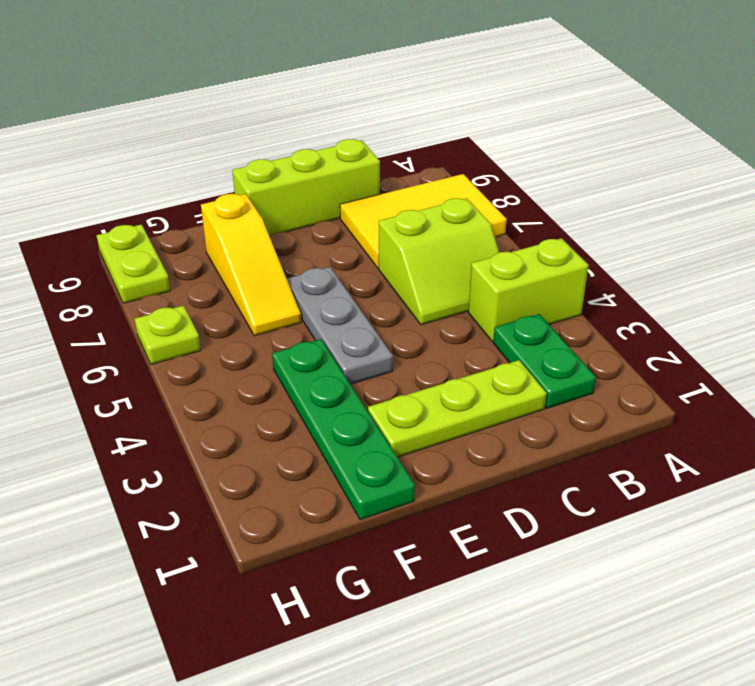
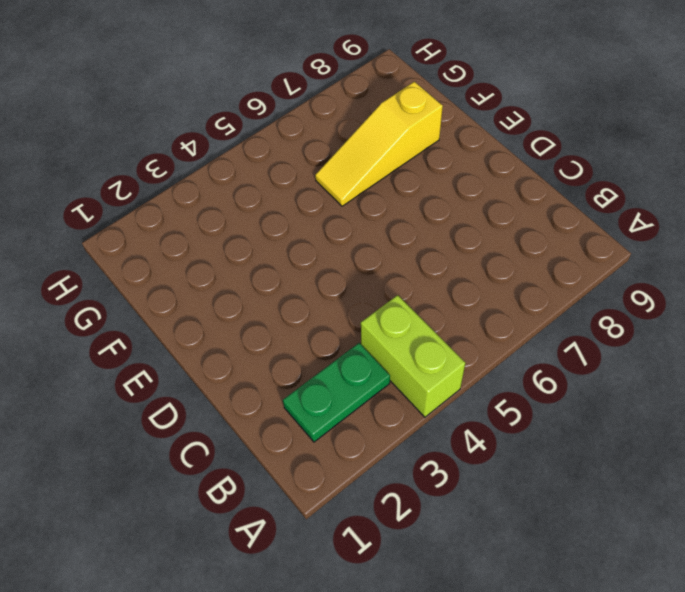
none -> yellow 2x3 tile [340,174,507,268]
none -> lime 2x2 slope [379,198,499,325]

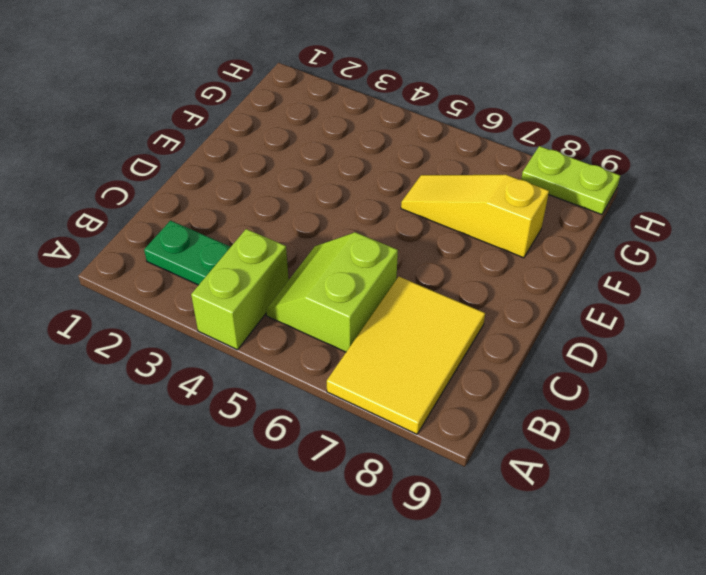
none -> lime 1x3 plate [368,360,547,457]
none -> lime 1x3 brick [232,139,380,236]

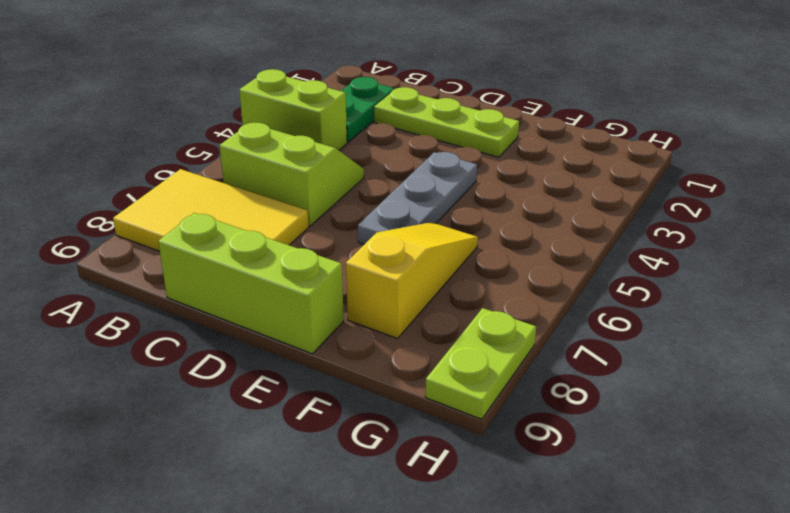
none -> green 1x4 plate [272,339,415,520]
none -> lime 1x1 plate [135,306,201,364]

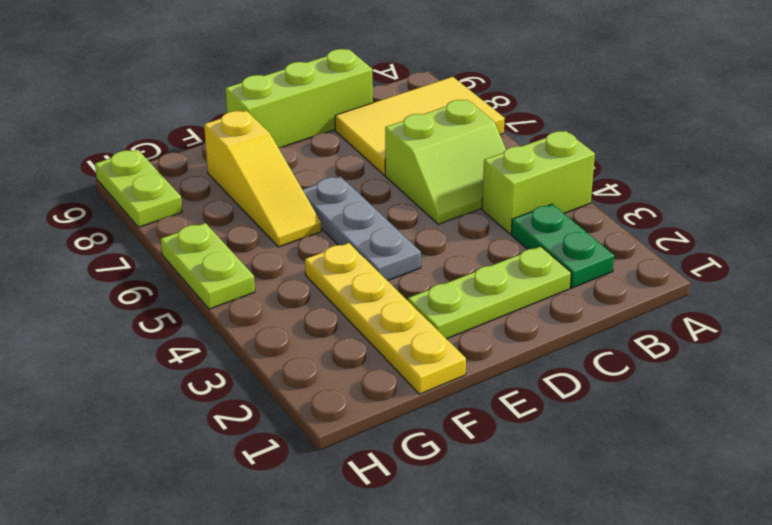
yellow 1x4 plate [305,243,466,394] -> green 1x4 plate [272,339,415,520]
lime 1x2 plate [161,223,255,309] -> lime 1x1 plate [135,306,201,364]

